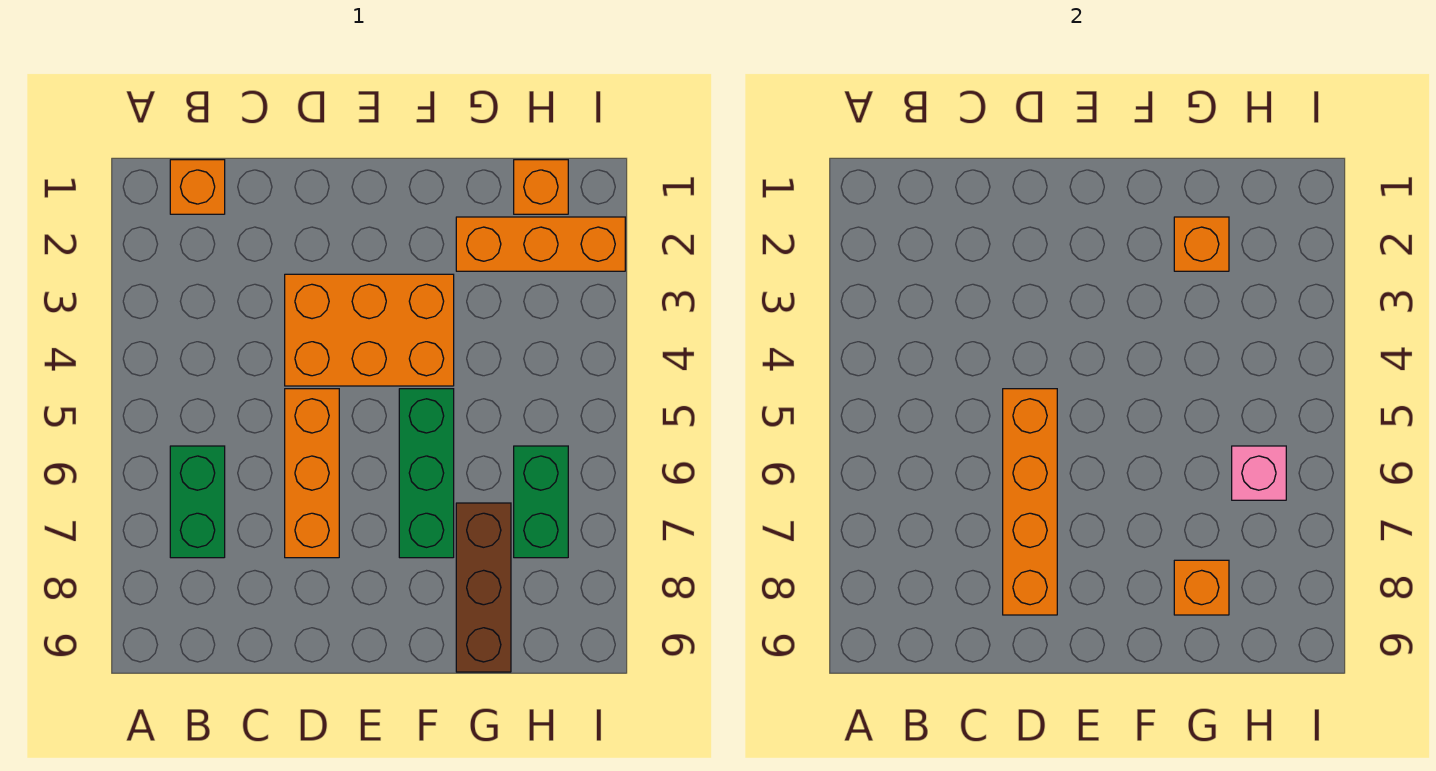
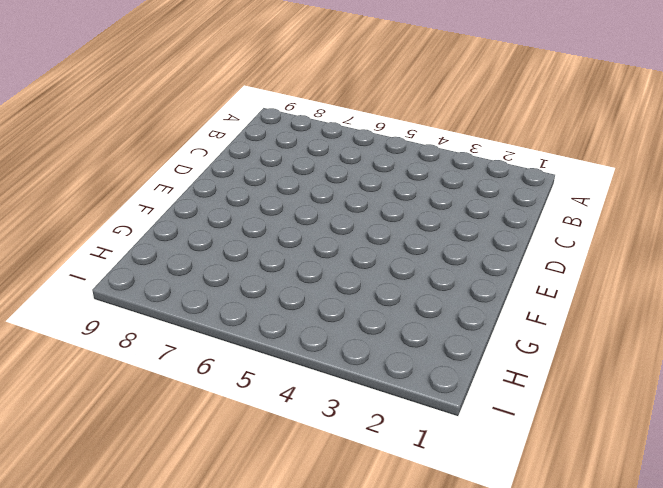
none -> orange 1x1 brick [170,160,225,214]
none -> green 1x2 brick [170,446,225,558]
none -> orange 2x3 brick [285,274,454,386]

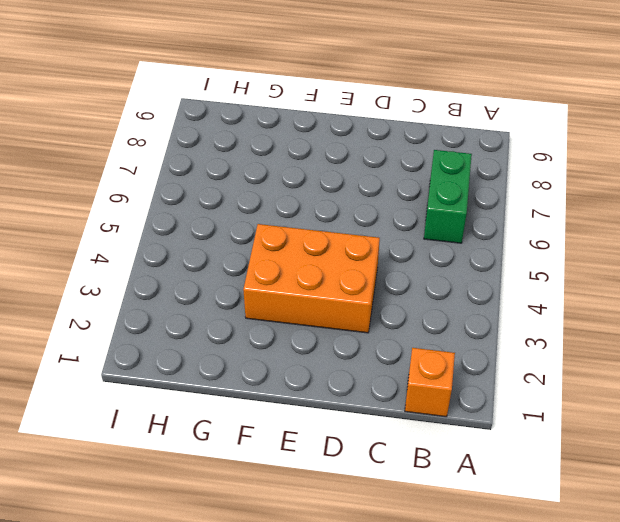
none -> orange 1x3 brick [285,389,339,558]
none -> green 1x3 brick [399,389,454,558]
none -> orange 1x3 brick [456,217,625,271]

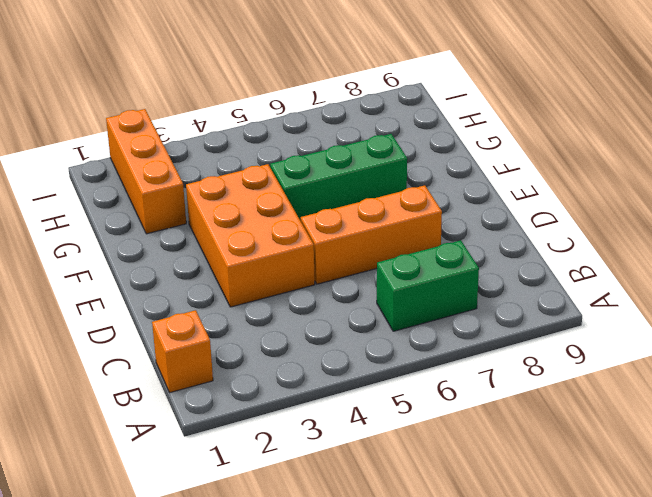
none -> brown 1x3 brick [456,503,511,672]
none -> orange 1x1 brick [514,160,568,214]
none -> green 1x2 brick [514,446,568,558]

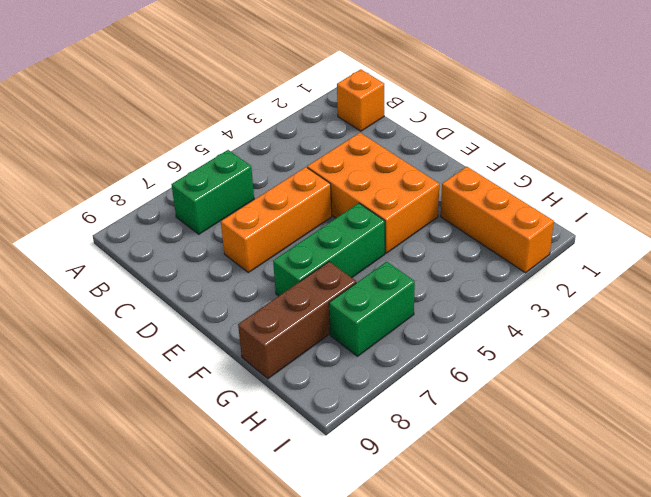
none -> orange 1x1 brick [514,160,568,214]
none -> orange 1x4 brick [1003,389,1057,615]
none -> orange 1x1 brick [1174,217,1229,271]

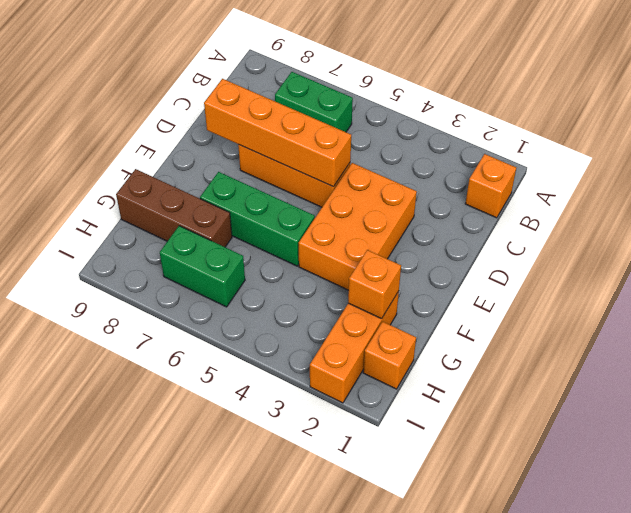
none -> orange 1x1 brick [1174,560,1229,615]
none -> pink 1x1 brick [1232,446,1286,500]

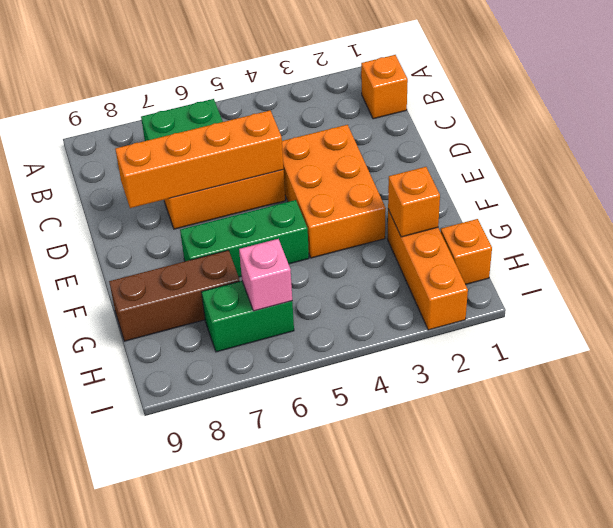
none -> orange 1x1 brick [1174,560,1229,615]

